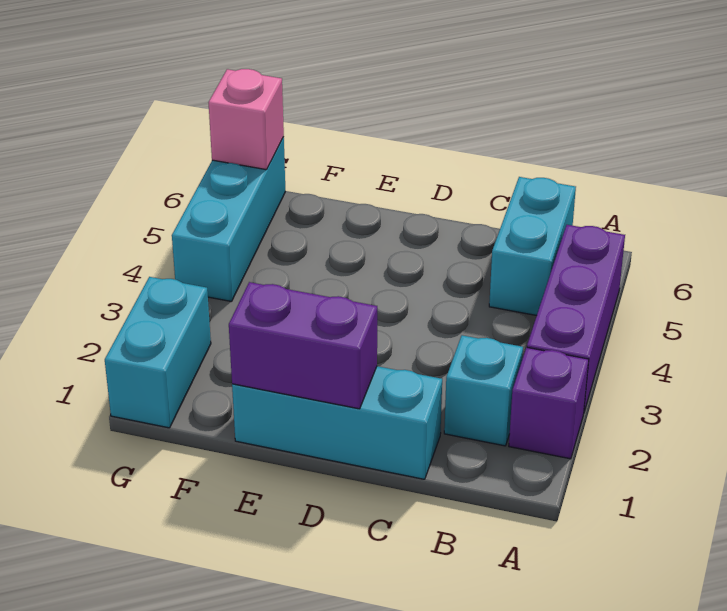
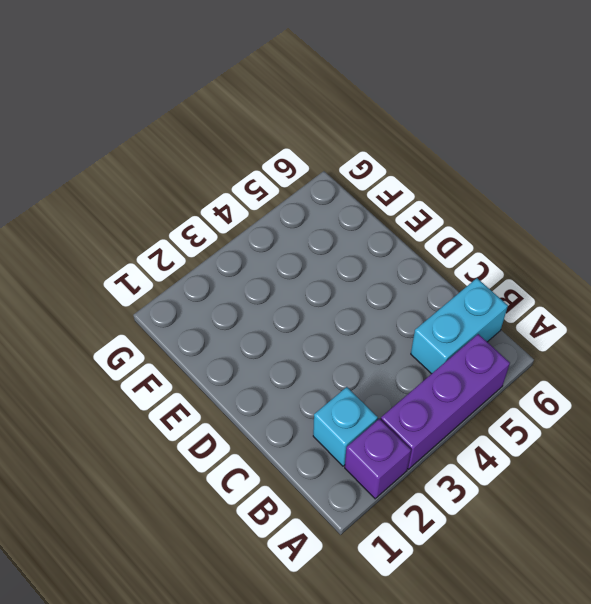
none -> cyan 1x3 brick [232,366,442,479]
none -> cyan 1x2 brick [105,277,211,428]

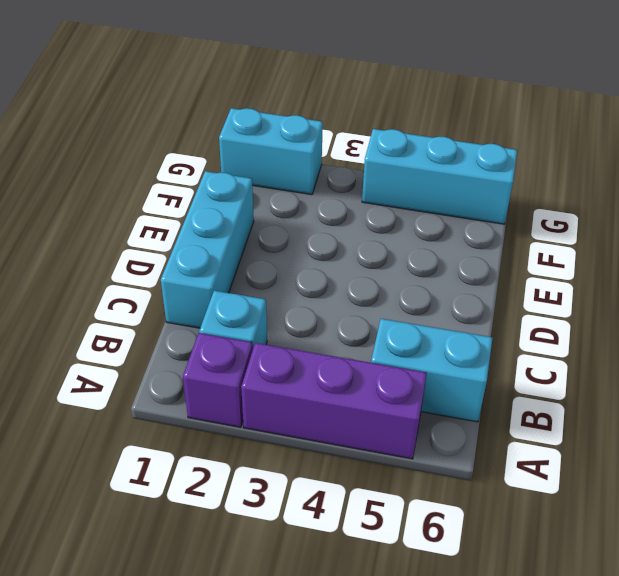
none -> purple 1x2 brick [229,282,377,409]
none -> pink 1x1 brick [209,69,284,170]

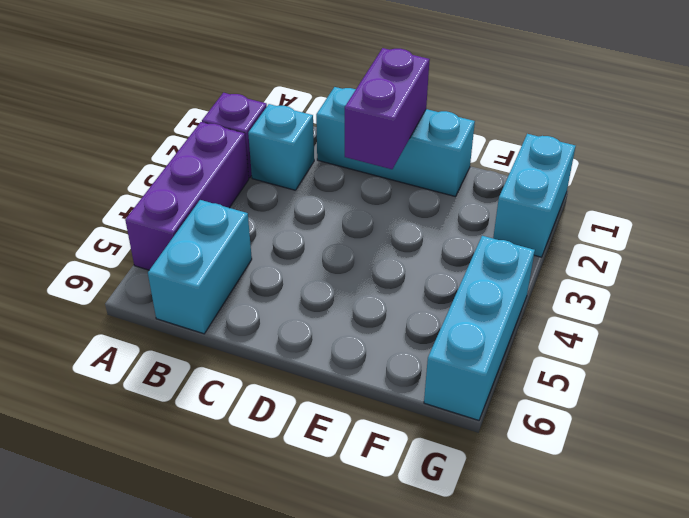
purple 1x2 brick [345,48,430,169] -> purple 1x2 brick turned to [229,282,377,409]
none -> pink 1x1 brick [209,69,284,170]

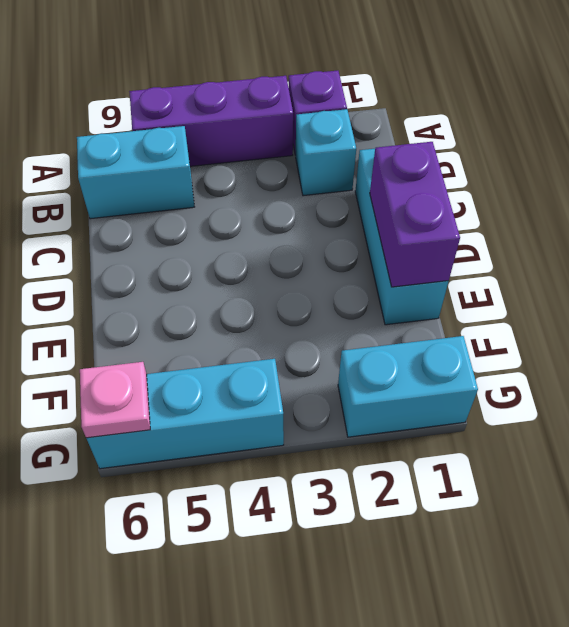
pink 1x1 plate [80,362,150,438] -> pink 1x1 brick [209,69,284,170]

